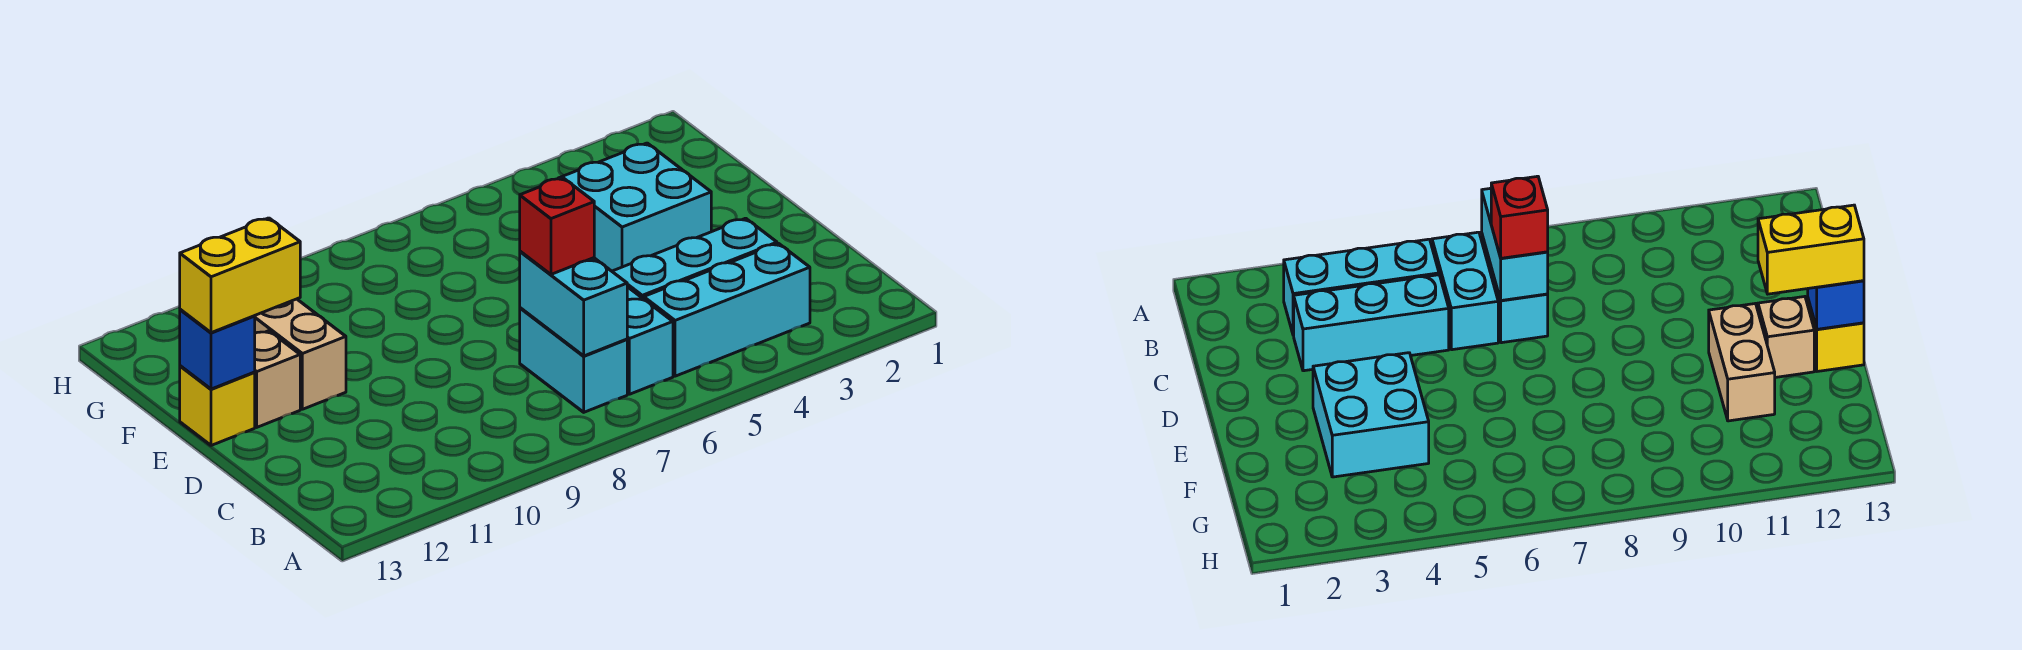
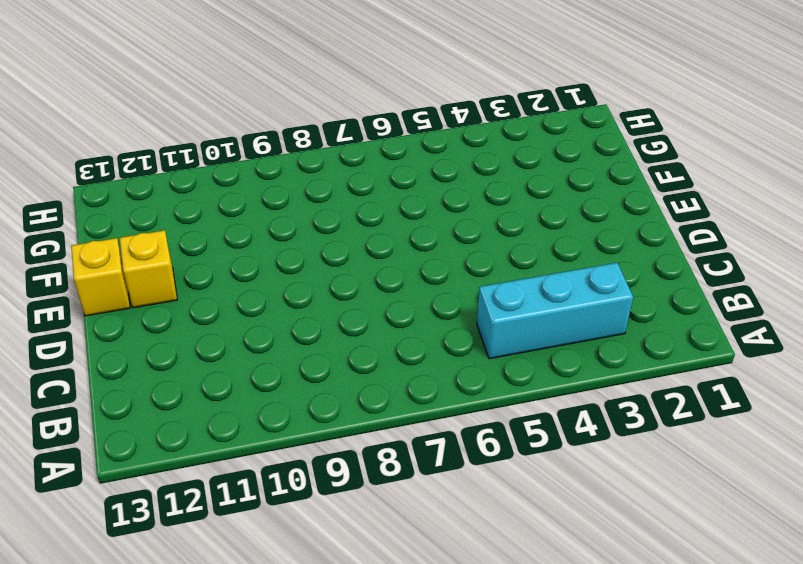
yellow 1x1 brick [120,230,177,308] -> tan 1x1 brick [254,331,300,427]
none -> cyan 1x2 brick [627,287,673,394]
none -> cyan 1x2 brick [520,308,627,412]
none -> cyan 1x3 brick [612,218,777,299]

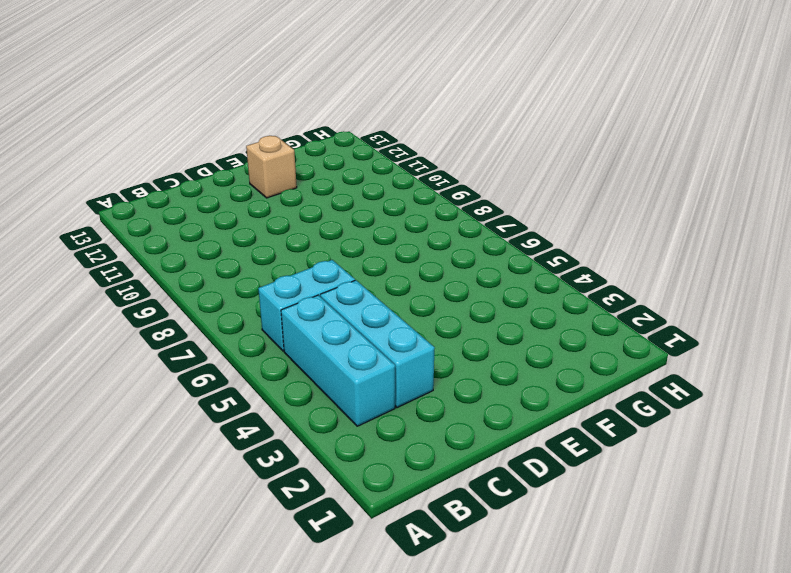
none -> cyan 1x2 brick [520,308,627,412]
none -> cyan 2x2 brick [558,143,711,271]
none -> tan 1x2 brick [255,299,346,409]

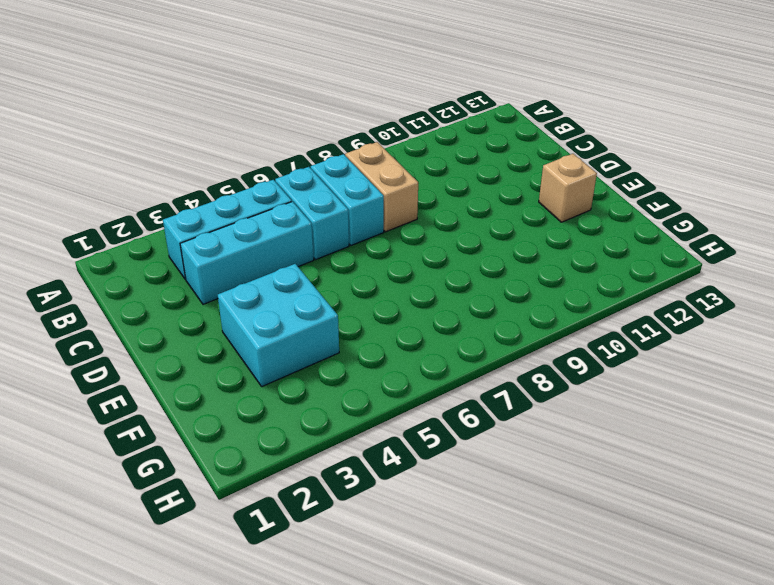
tan 1x2 brick [345,142,418,232] -> tan 1x2 brick moved to [255,299,346,409]
none -> yellow 1x1 brick [180,366,255,445]
none -> cyan 1x2 brick [520,251,627,356]
none -> blue 1x1 brick [180,309,255,389]

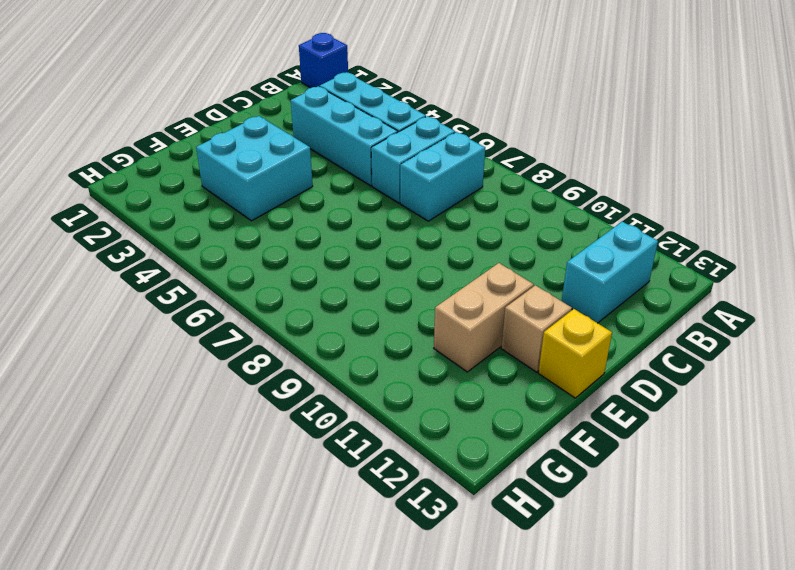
blue 1x1 brick [299,33,348,88] -> blue 1x1 brick moved to [180,309,255,389]
cyan 1x2 brick [562,222,658,323] -> cyan 1x2 brick moved to [520,251,627,356]
none -> red 1x1 brick [520,178,594,274]
none -> yellow 1x2 brick [180,218,300,333]

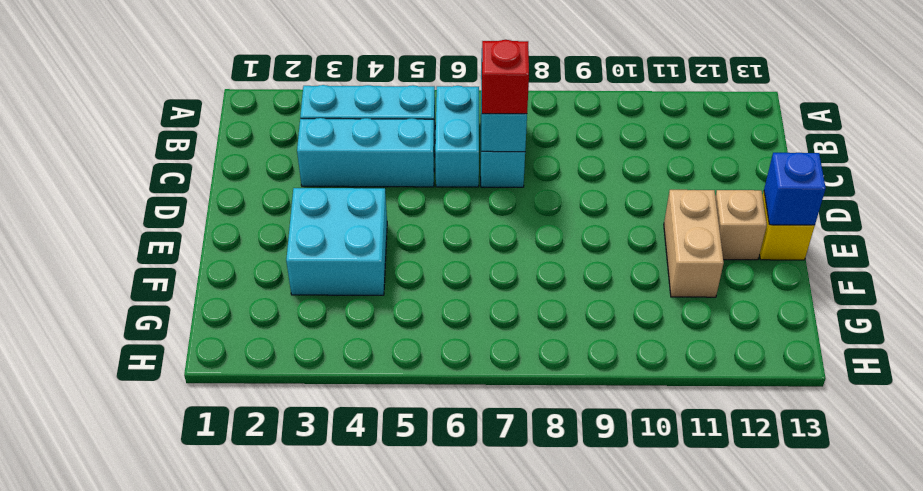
none -> yellow 1x2 brick [180,218,300,333]

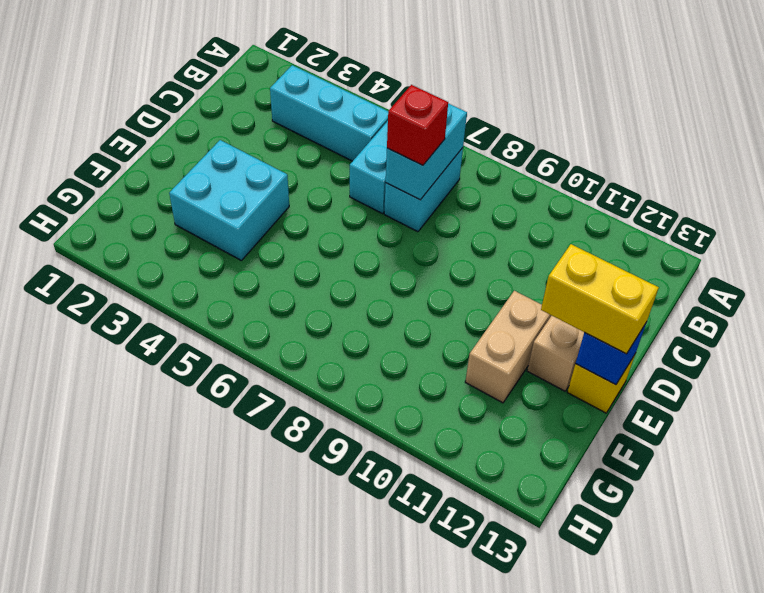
none -> cyan 1x3 brick [612,218,777,299]

